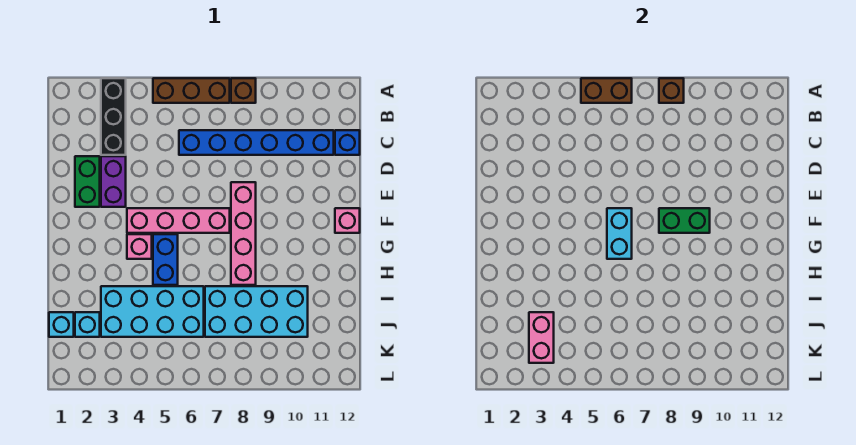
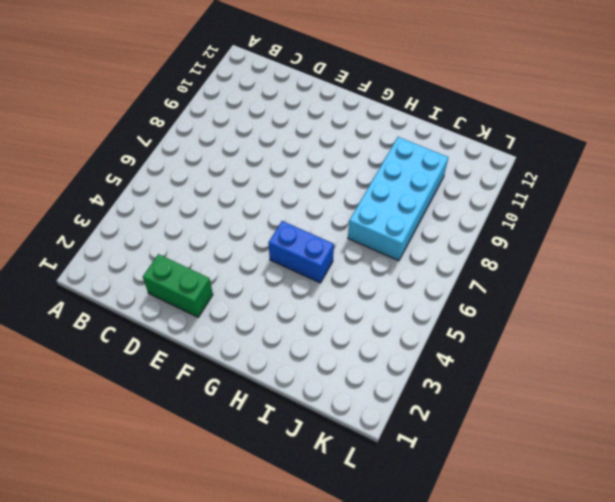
none -> black 1x3 brick [101,78,126,155]
none -> brown 1x3 brick [153,78,230,103]
none -> brown 1x1 brick [231,78,256,103]

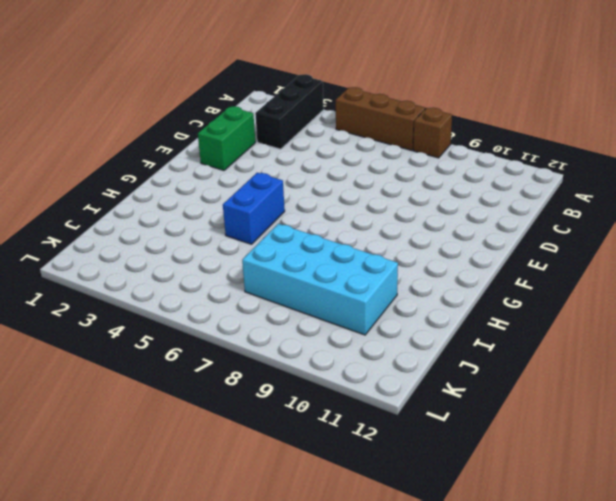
none -> blue 1x6 brick [179,130,334,155]
none -> blue 1x1 brick [335,130,360,155]
none -> purple 1x2 brick [101,156,126,207]

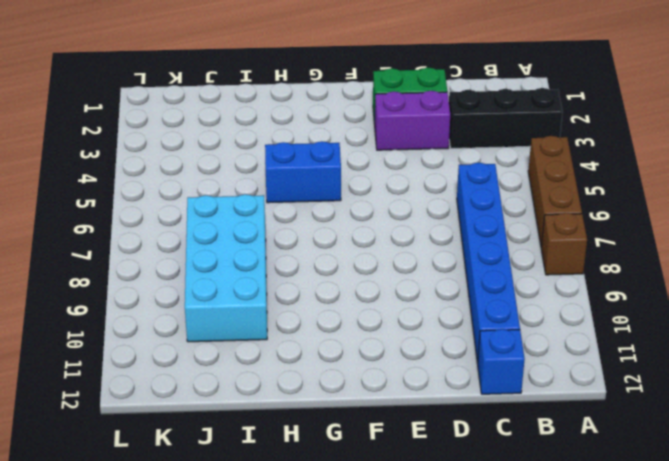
none -> pink 1x4 brick [231,182,256,285]
none -> pink 1x4 brick [127,208,230,233]
none -> pink 1x1 brick [335,208,360,233]

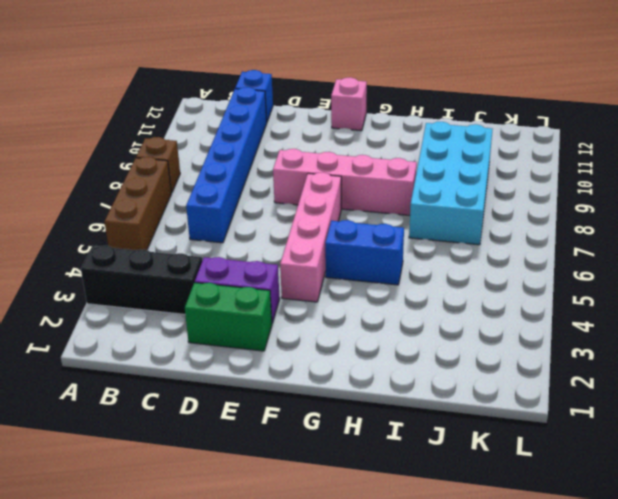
none -> pink 1x1 brick [127,234,152,259]
none -> cyan 2x4 brick [101,286,204,337]
none -> cyan 1x1 brick [49,312,74,337]

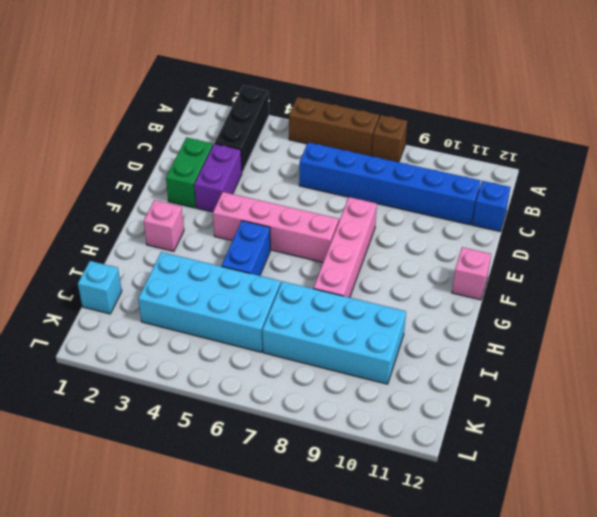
pink 1x1 brick [144,200,184,251] -> pink 1x1 brick moved to [127,234,152,259]
none -> cyan 1x1 brick [75,312,100,337]
none -> brown 1x2 brick [581,78,632,103]
none -> brown 1x1 brick [659,78,684,103]

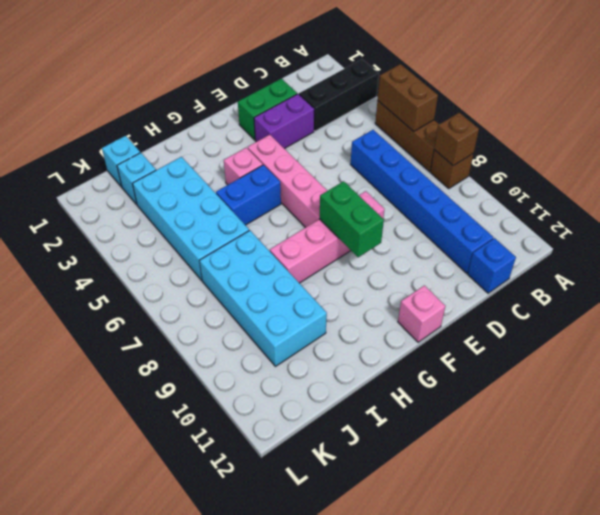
none -> cyan 1x2 brick [607,208,632,259]
none -> pink 1x2 brick [529,312,554,363]

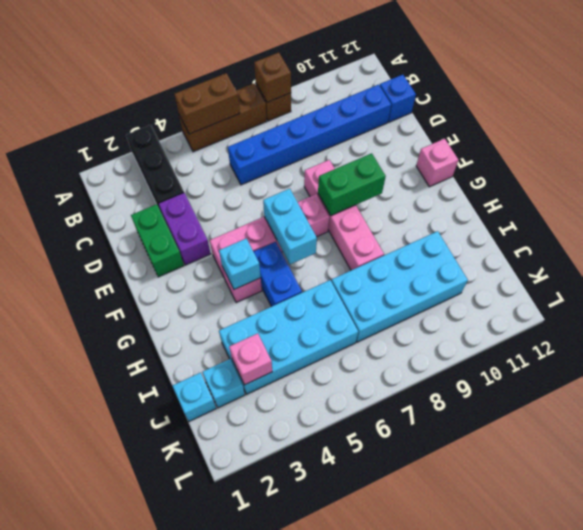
cyan 1x1 brick [219,238,261,289] -> none
pink 1x1 brick [229,333,272,385] -> pink 1x2 brick [529,312,554,363]

